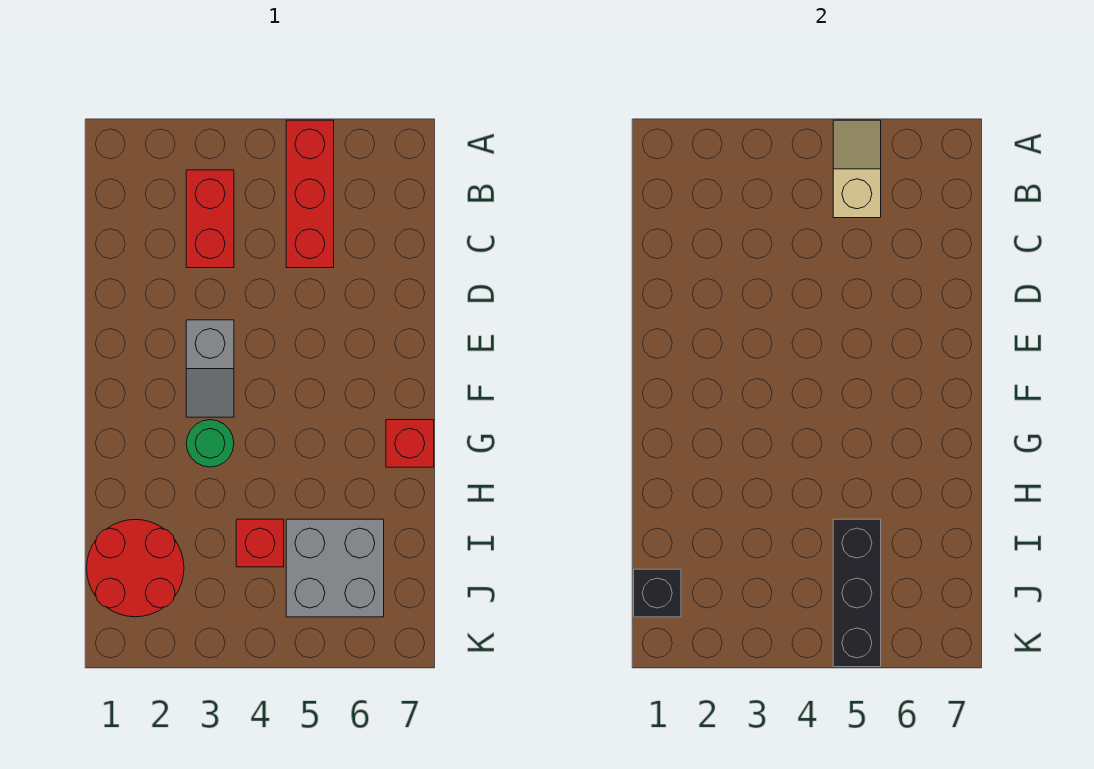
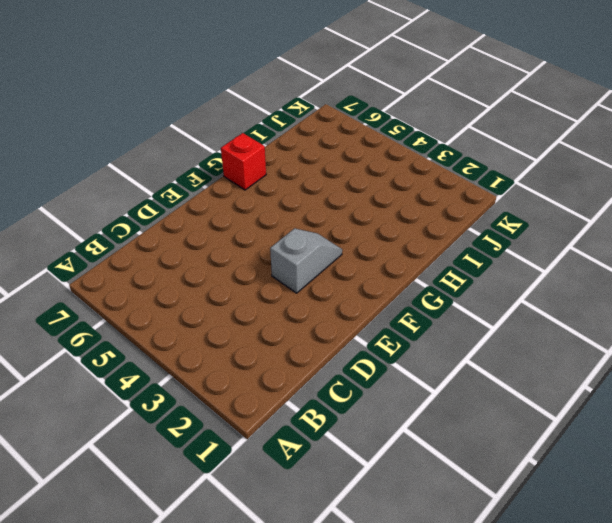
none -> red 1x3 brick [286,120,334,268]
none -> red 1x2 brick [186,170,234,268]

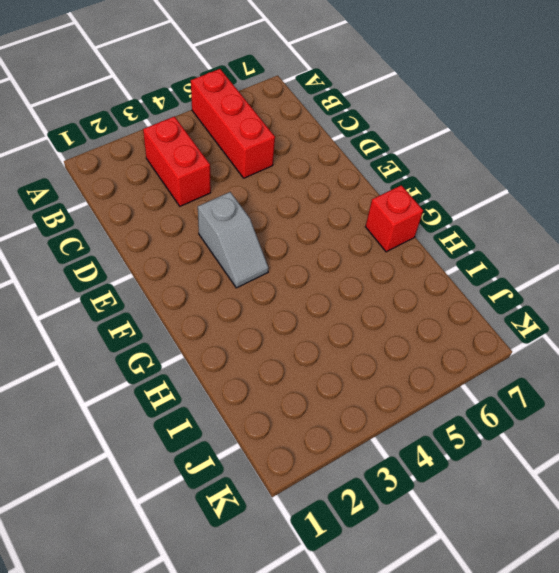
none -> green 1x1 round brick [186,420,234,467]
none -> red 2x2 round brick [87,519,184,617]

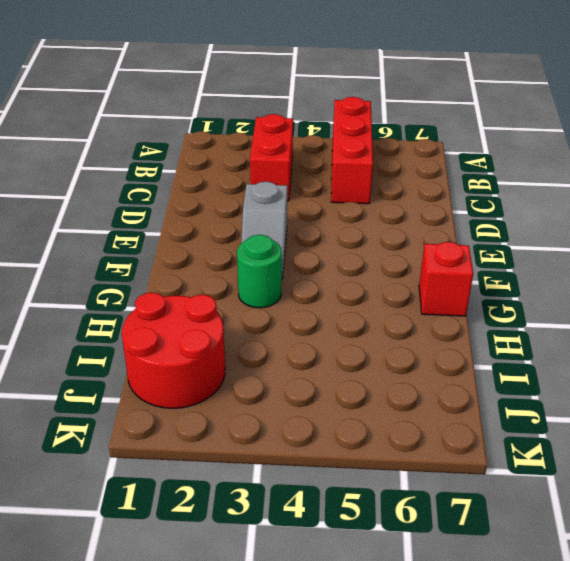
none -> red 1x1 brick [236,519,284,567]
none -> grey 2x2 brick [286,519,384,617]

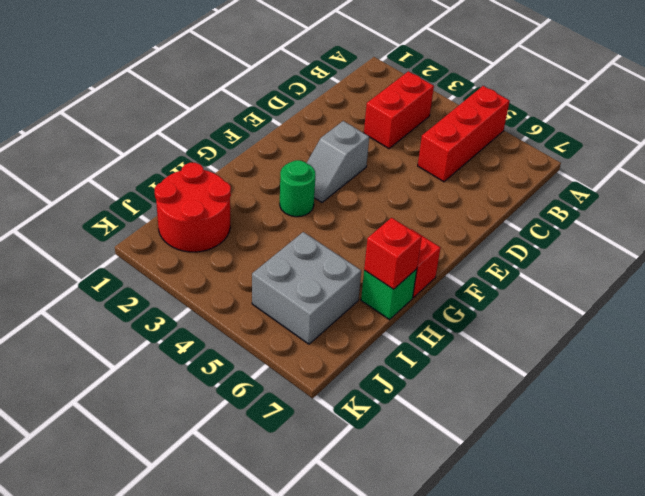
green 1x1 brick [361,269,417,320] -> none
red 1x1 brick [364,218,422,289] -> red 1x1 brick moved to [236,519,284,567]
none -> tan 1x2 slope [833,120,881,218]
none -> black 1x3 brick [833,519,881,667]

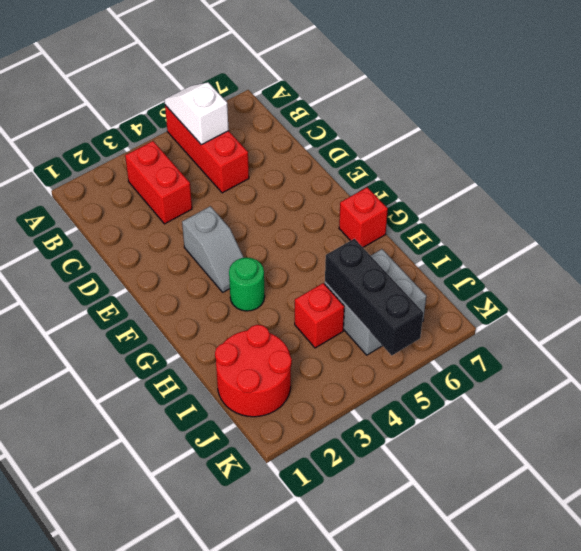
white 1x2 slope [164,83,229,145] -> tan 1x2 slope [833,120,881,218]
none -> black 1x1 brick [634,569,681,617]

